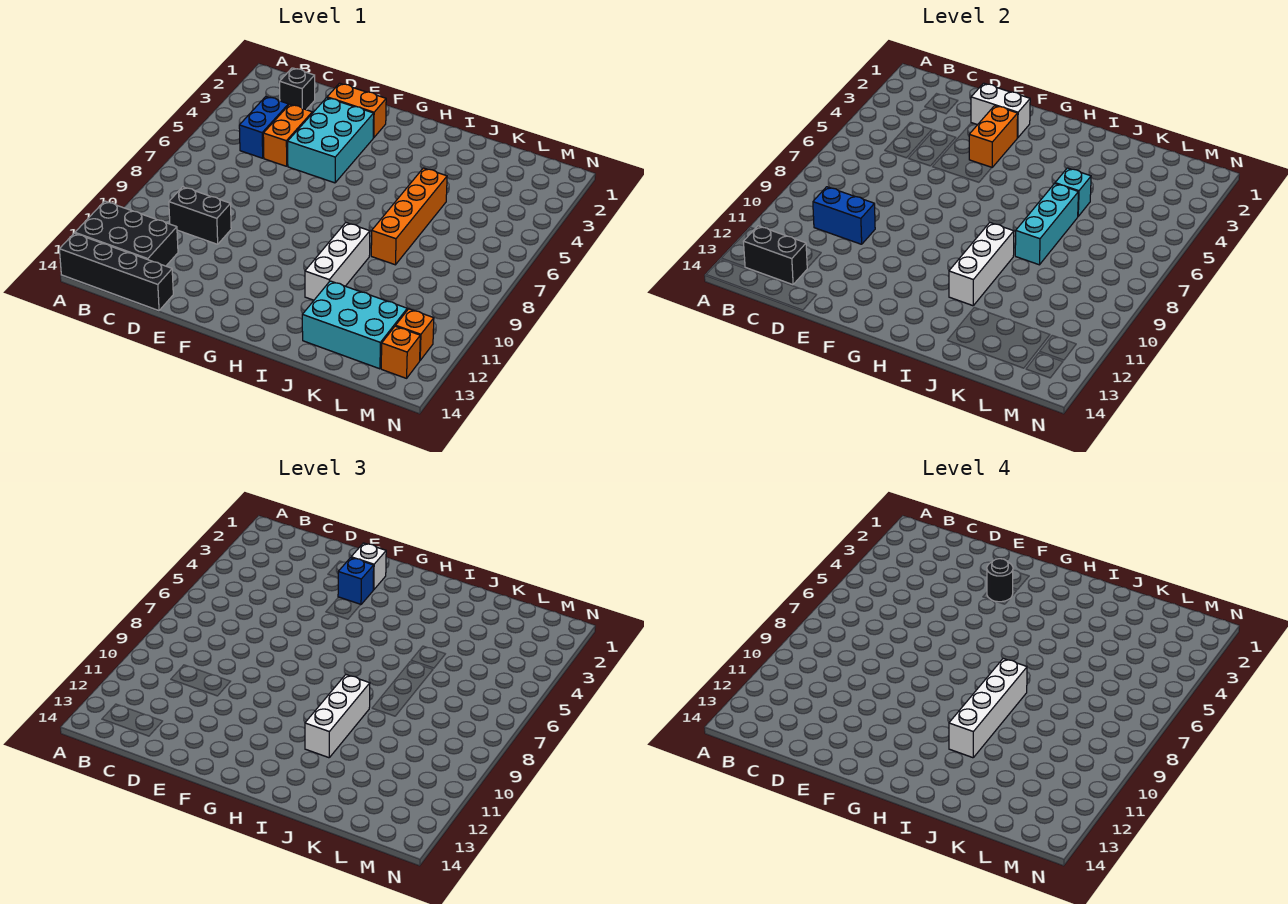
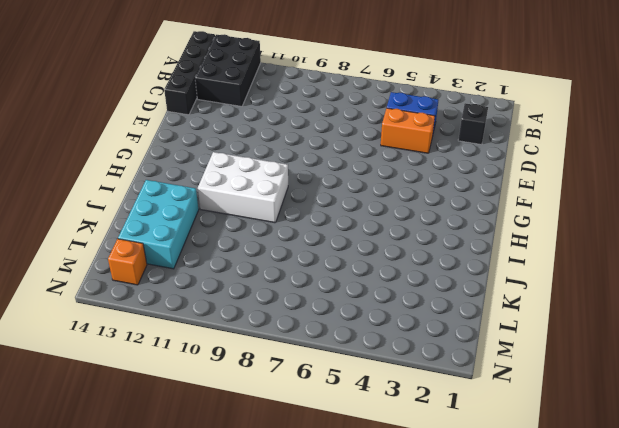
white 2x3 brick [198,152,288,223] -> white 1x3 brick [305,223,370,300]
none -> black 1x2 brick [169,187,231,244]
none -> orange 1x2 brick [327,83,386,138]
none -> cyan 2x3 brick [288,98,374,183]

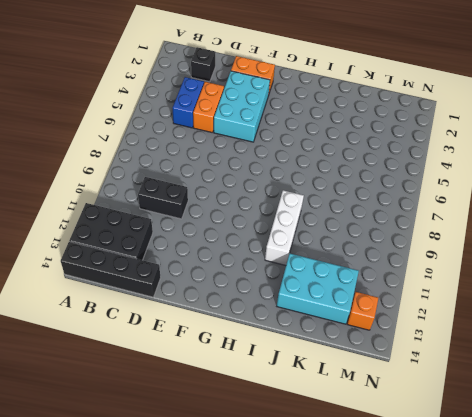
none -> orange 1x4 brick [371,168,447,265]
none -> orange 1x1 brick [396,309,434,360]
none -> black 1x2 brick [743,226,807,285]

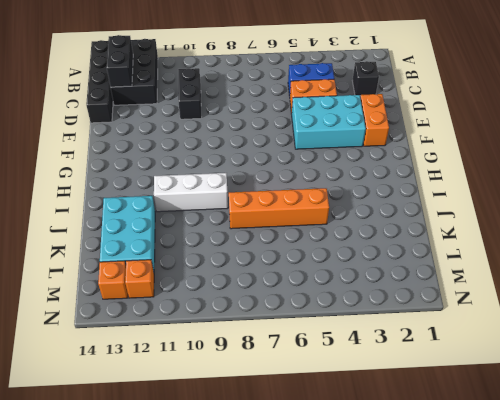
none -> blue 1x2 brick [813,187,875,244]
none -> white 1x2 brick [971,83,1030,138]
none -> orange 1x2 brick [969,106,1018,167]

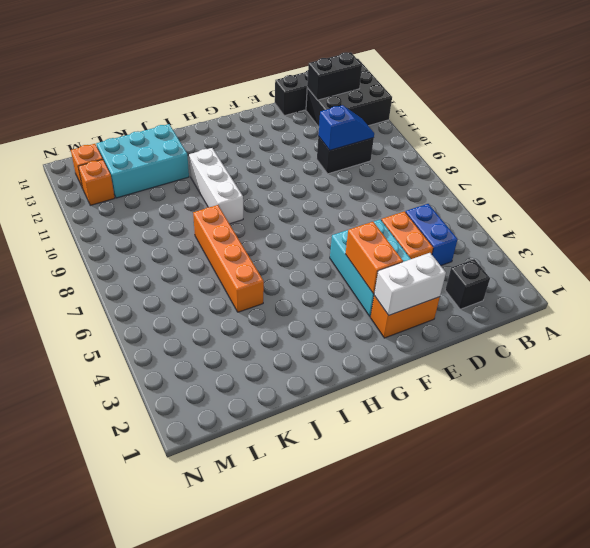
blue 1x2 slope [318,105,374,150] -> blue 1x2 brick [813,187,875,244]
none -> white 1x3 brick [949,223,1014,306]
none -> cyan 1x1 brick [1055,168,1091,216]
none -> cyan 1x3 brick [1015,184,1078,265]

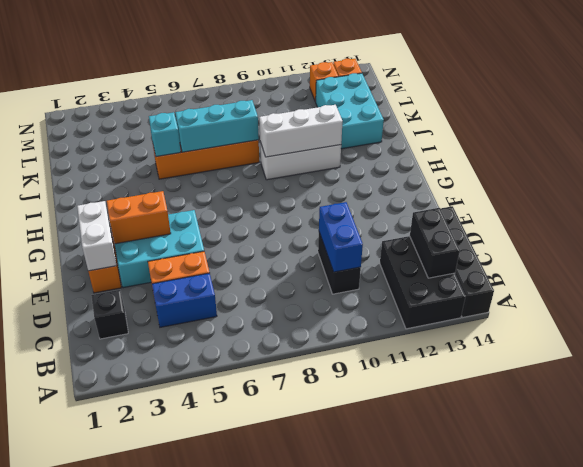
none -> white 1x1 brick [351,543,386,590]
none -> blue 1x1 brick [338,558,374,605]
none -> white 1x3 brick [305,675,370,758]

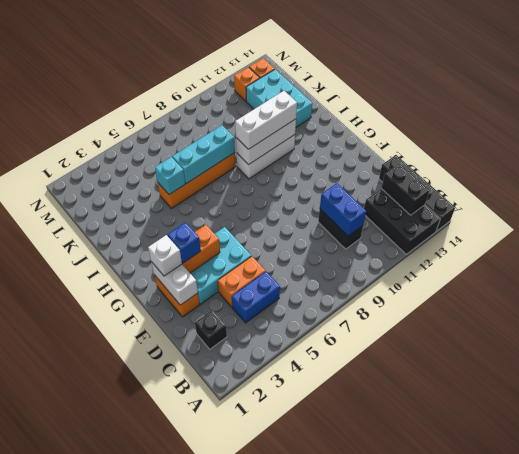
none -> black 1x1 round brick [987,559,1013,602]
none -> white 1x4 brick [949,659,1027,758]

